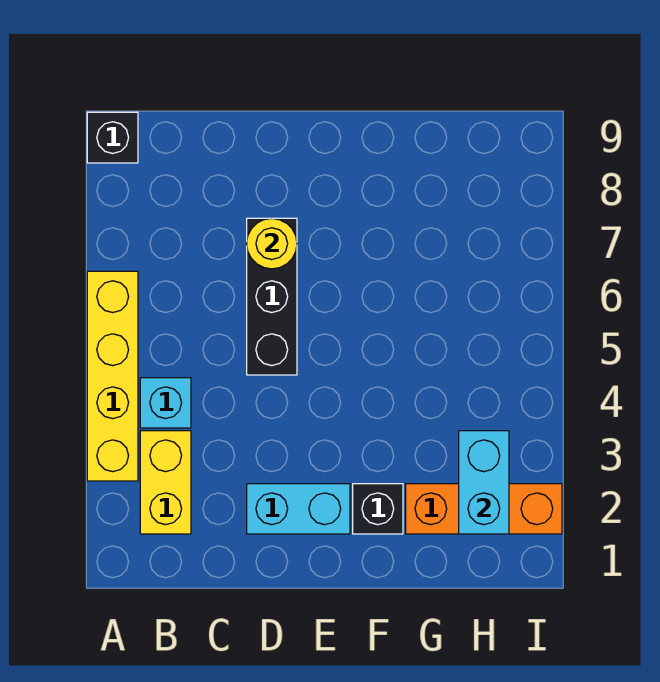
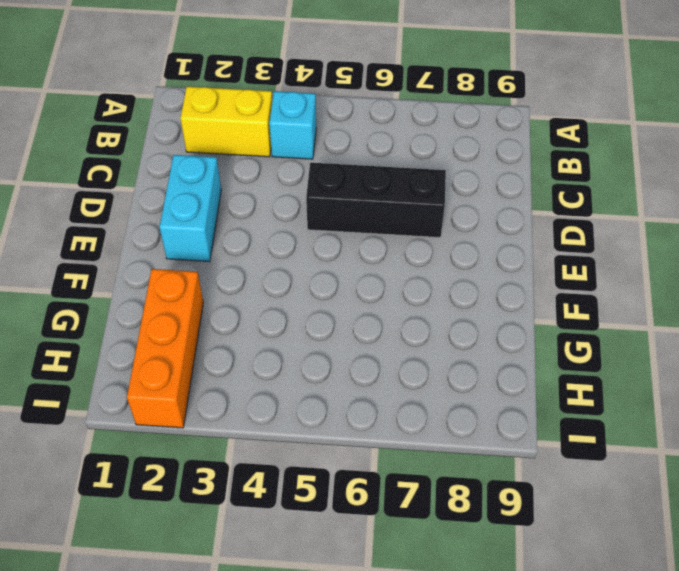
none -> yellow 1x4 brick [87,271,138,481]
none -> black 1x1 brick [87,112,138,163]

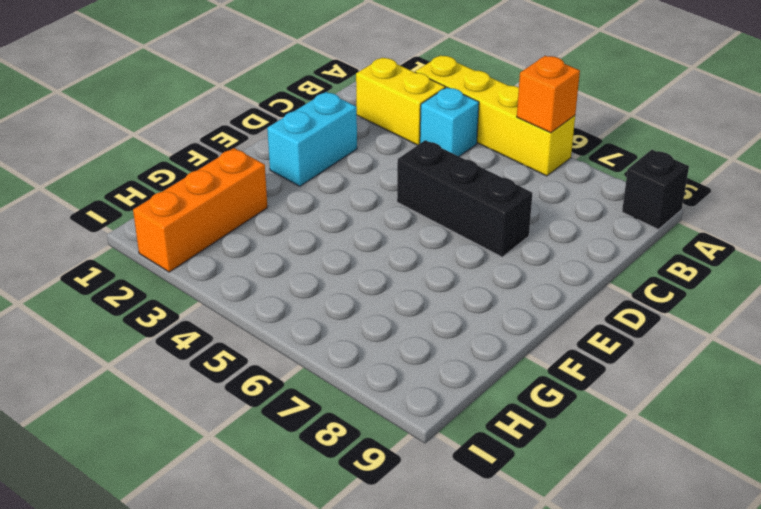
orange 1x1 brick [517,56,580,133] -> none
none -> black 1x1 brick [353,484,403,534]
none -> yellow 1x1 round brick [247,218,297,269]

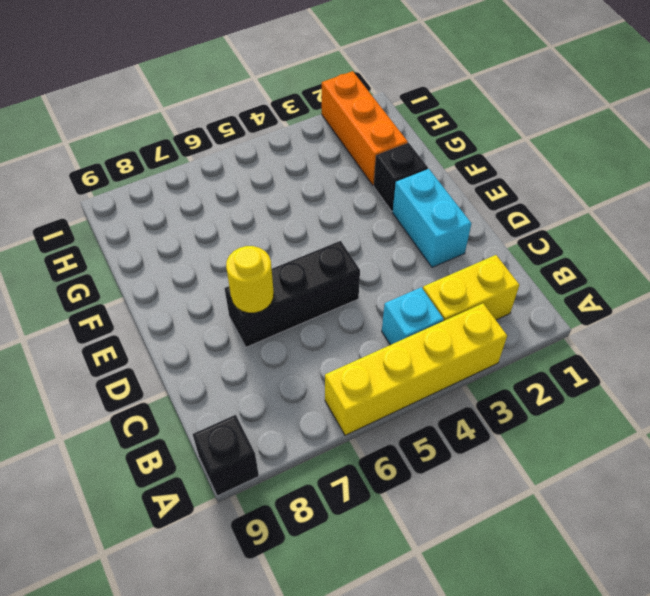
none -> cyan 1x2 brick [459,431,509,534]

